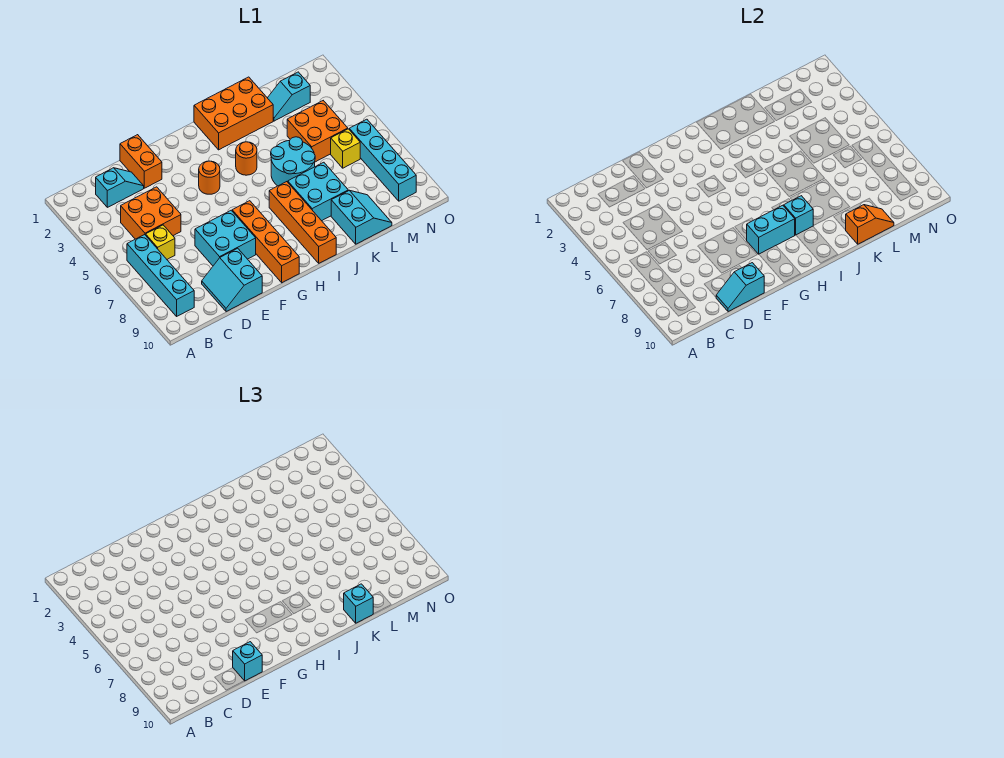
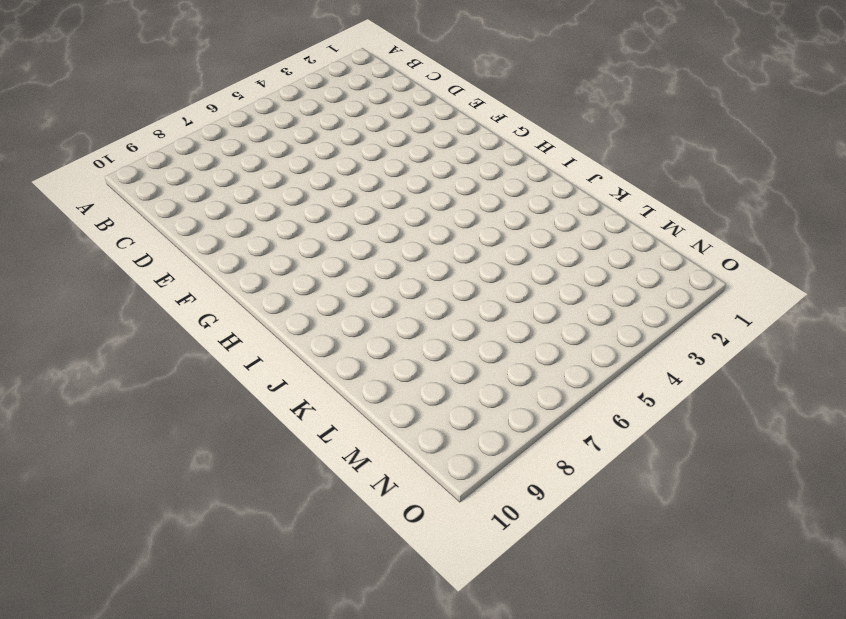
none -> cyan 1x4 brick [127,235,194,316]
none -> cyan 1x2 slope [96,168,144,207]
none -> orange 2x2 brick [121,187,181,239]

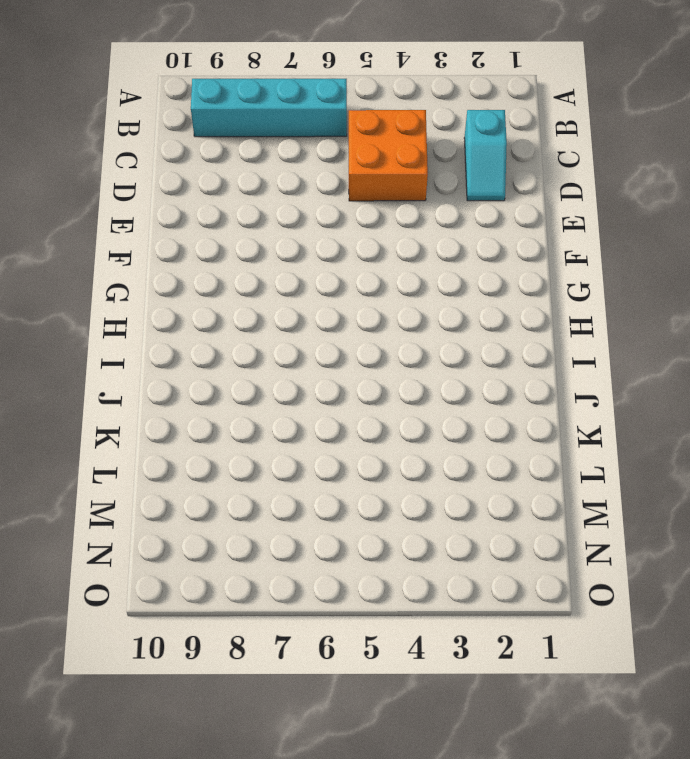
none -> yellow 1x1 brick [146,225,175,259]
none -> cyan 2x2 slope [202,248,262,312]
none -> orange 1x2 brick [120,135,162,188]

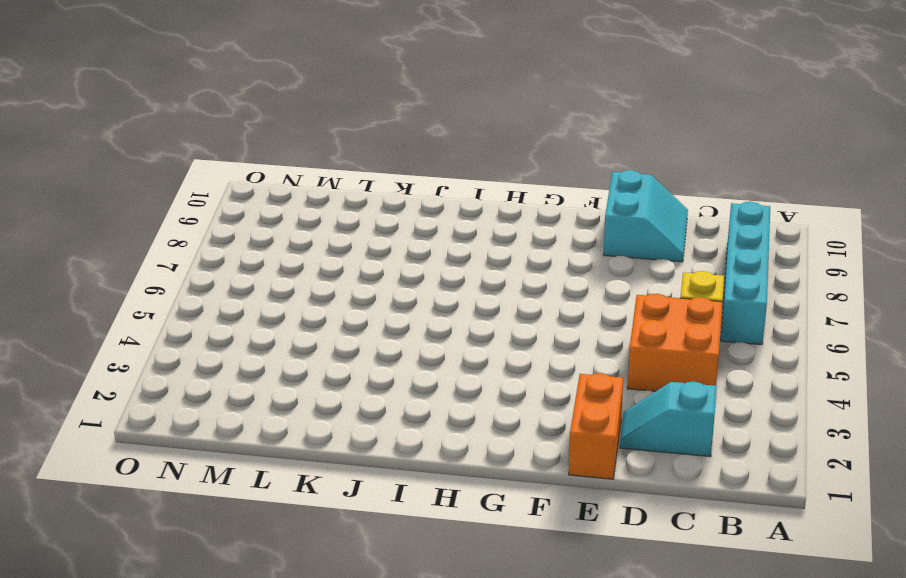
none -> cyan 2x2 brick [195,210,256,266]
none -> orange 1x1 round brick [199,161,220,194]
none -> orange 1x4 brick [232,201,299,283]

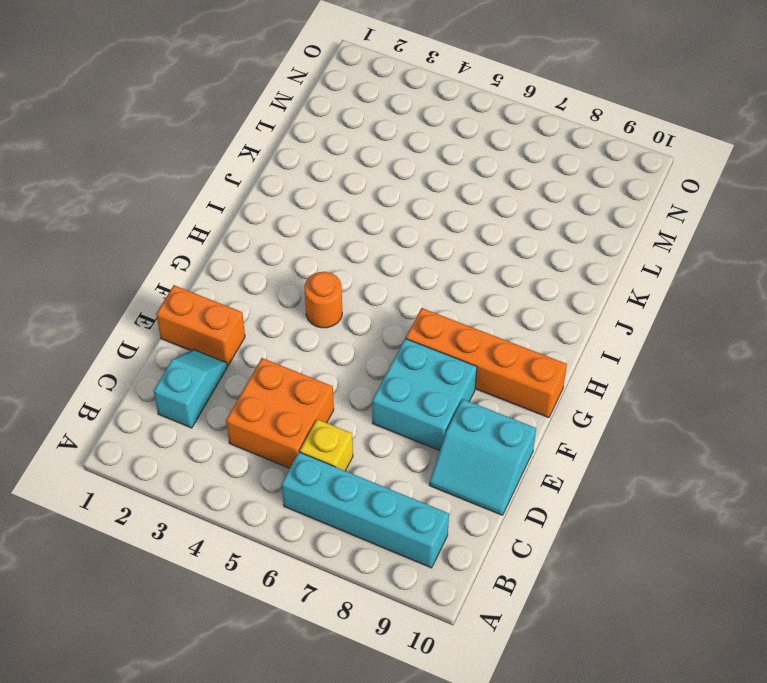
none -> orange 2x3 brick [194,77,273,150]
none -> orange 1x1 round brick [236,142,257,175]
none -> orange 1x4 brick [269,182,336,263]

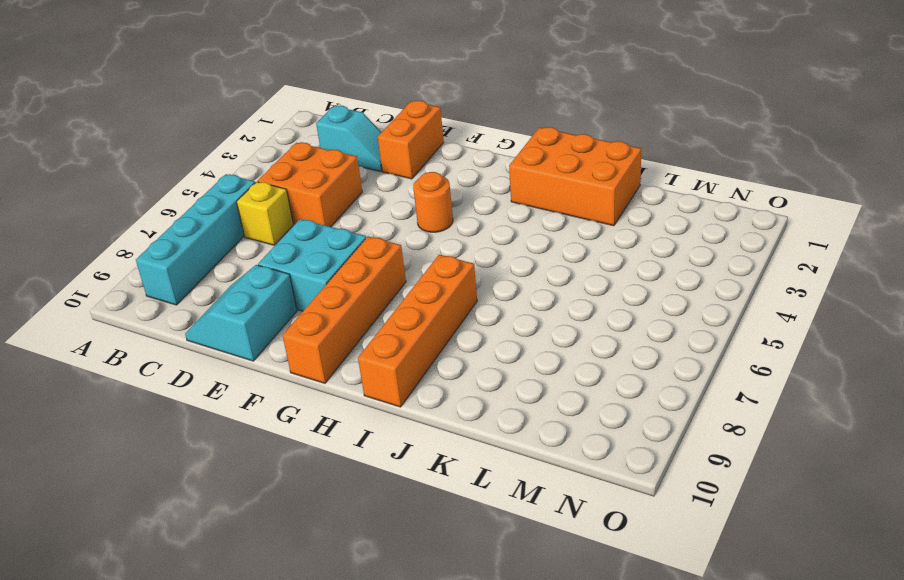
none -> orange 1x1 round brick [236,142,257,175]
none -> cyan 2x2 round brick [271,137,315,186]
none -> cyan 2x2 brick [288,162,348,221]

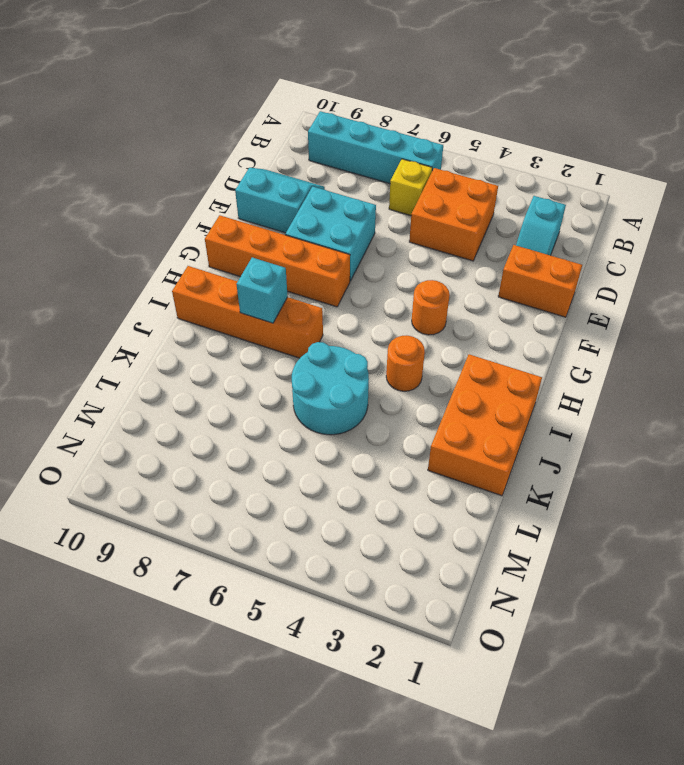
none -> cyan 2x2 brick [288,162,348,221]
none -> cyan 2x2 slope [331,190,392,244]
none -> cyan 1x2 slope [268,72,310,121]

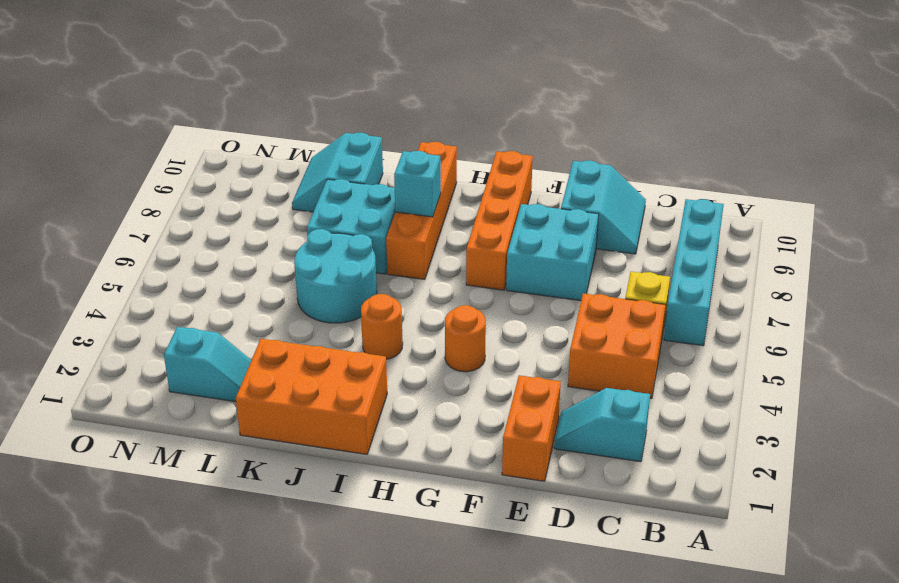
none -> orange 2x2 brick [287,101,348,162]
none -> yellow 1x1 brick [331,129,360,168]
none -> cyan 1x4 brick [349,119,416,201]

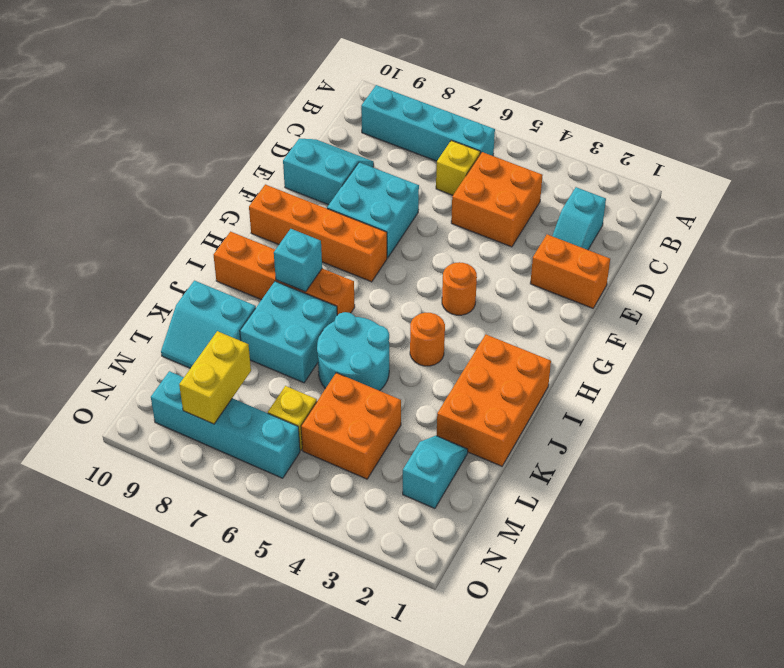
yellow 1x2 brick [179,331,251,424] -> none
none -> cyan 1x2 slope [716,263,764,312]
none -> cyan 1x2 brick [747,205,795,254]
none -> orange 1x2 slope [846,205,894,244]

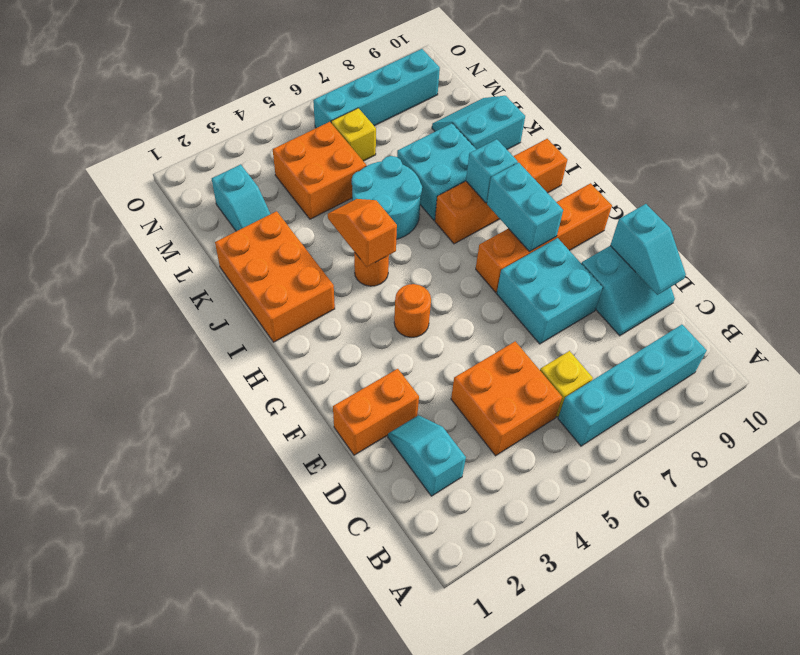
orange 1x2 slope [328,199,397,267] -> orange 1x2 slope moved to [846,205,894,244]
none -> cyan 1x1 brick [233,642,262,681]
none -> cyan 1x1 brick [344,584,373,623]

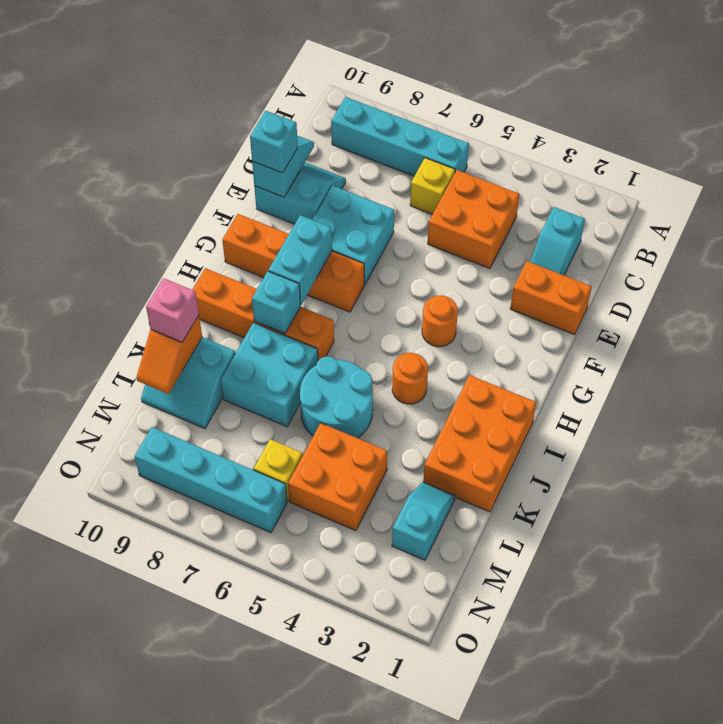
pink 1x1 brick [146,278,199,342] -> cyan 1x1 brick [344,584,373,623]

